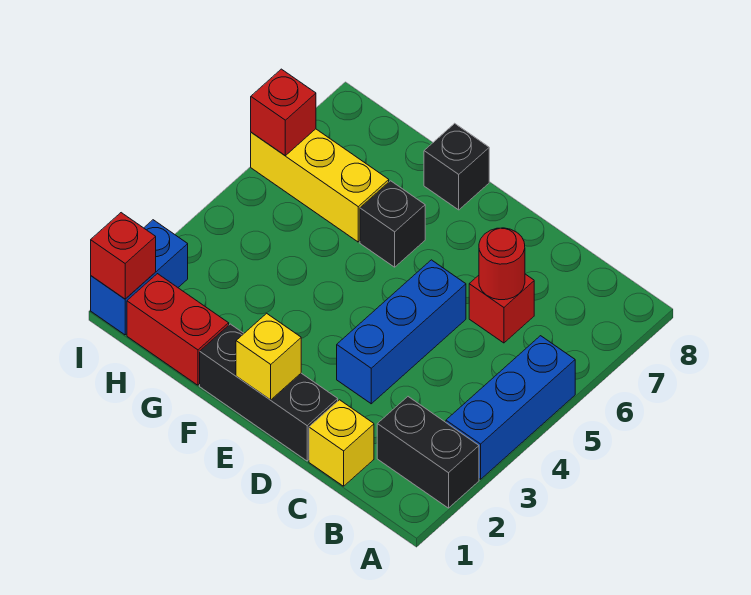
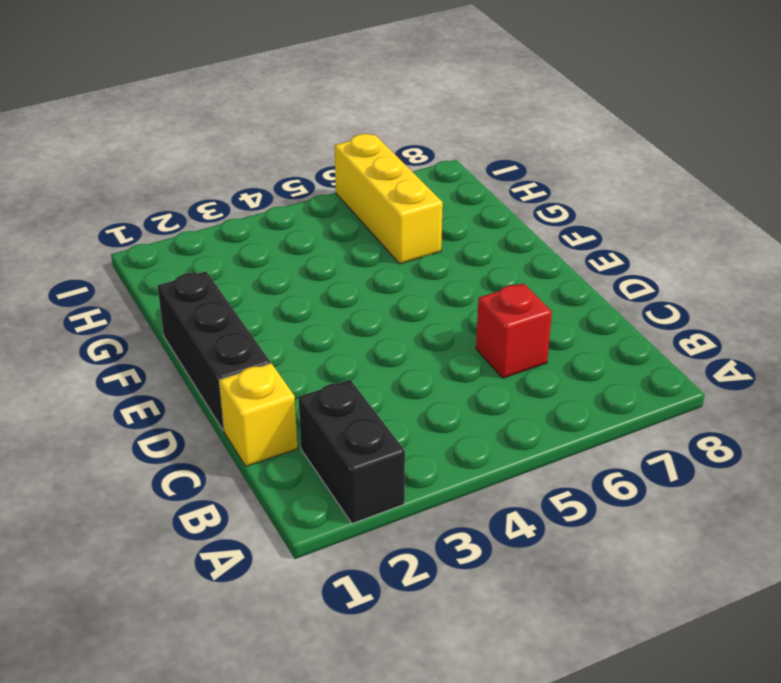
none -> blue 1x3 brick [446,336,575,479]
none -> blue 1x3 brick [337,260,466,404]
none -> black 1x1 brick [360,181,425,267]

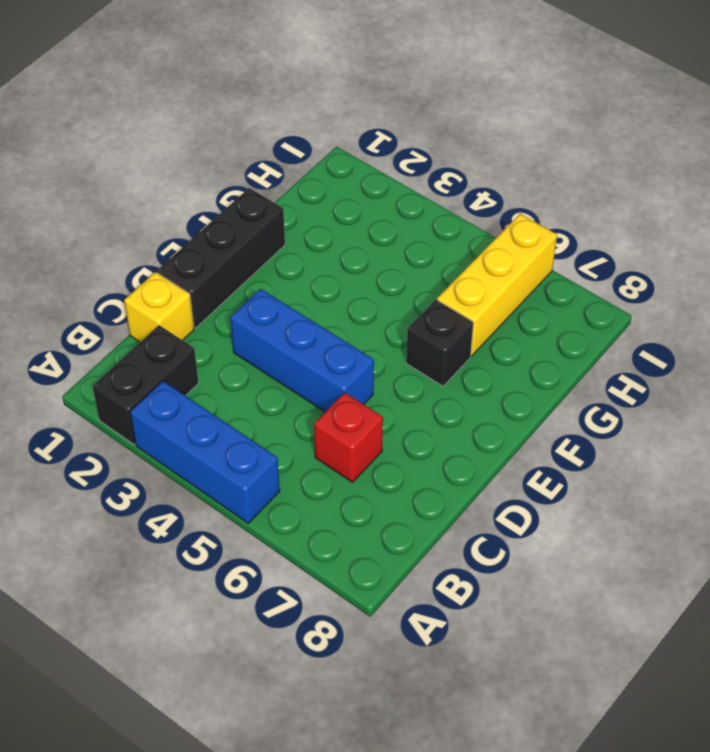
none -> black 1x1 brick [424,123,489,210]
none -> red 1x2 brick [127,274,229,385]
none -> blue 1x2 brick [91,220,188,335]

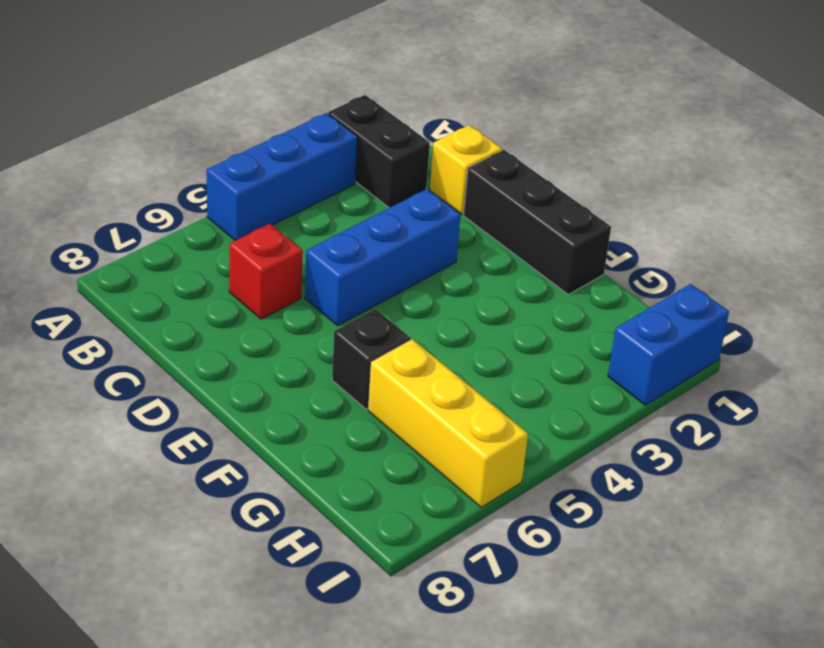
none -> black 1x1 brick [424,123,489,210]
none -> red 1x2 brick [127,274,229,385]
none -> red 1x1 round brick [479,228,525,300]

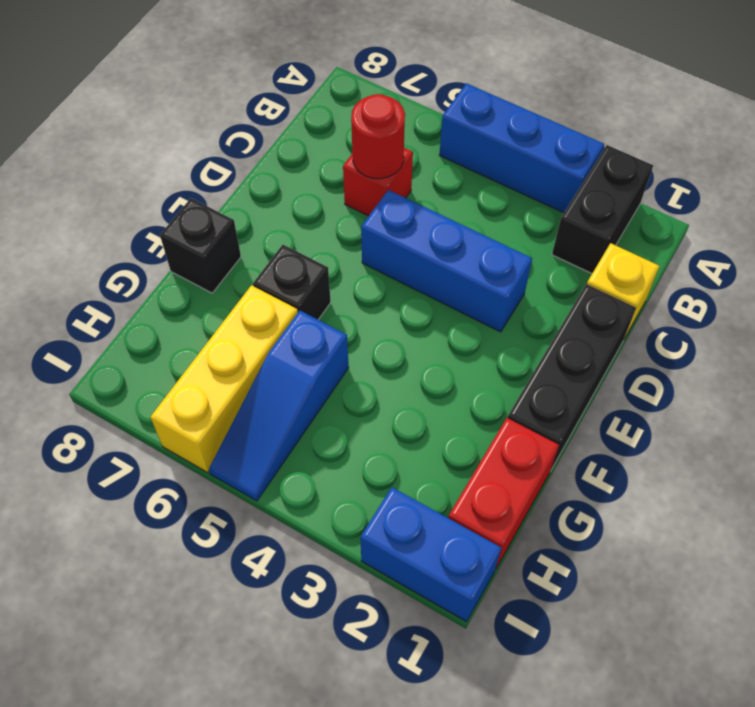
blue 1x3 slope [209,311,349,501] -> none
none -> yellow 1x1 brick [236,313,301,400]
none -> red 1x1 brick [91,213,156,299]
none -> red 1x1 brick [251,69,316,156]

